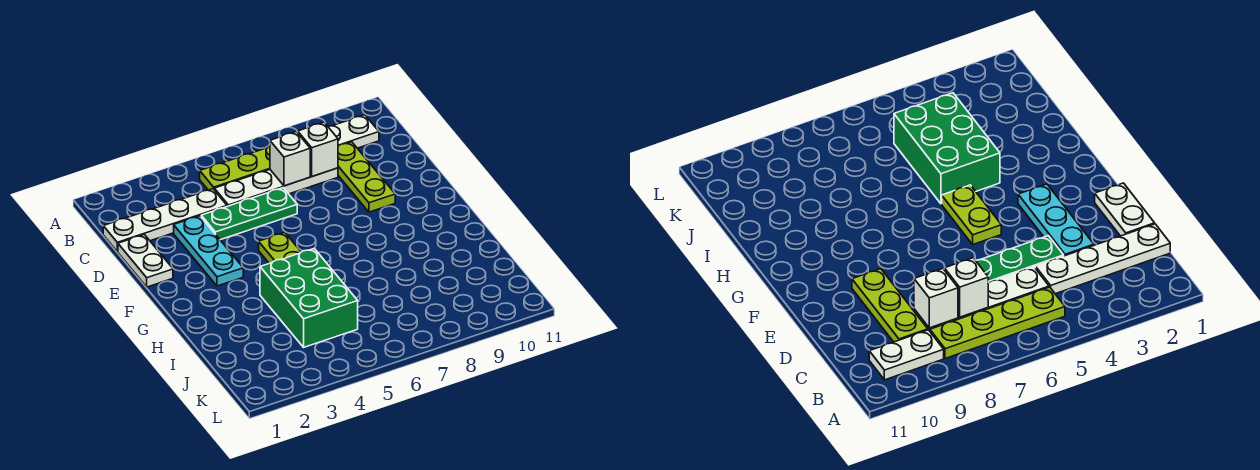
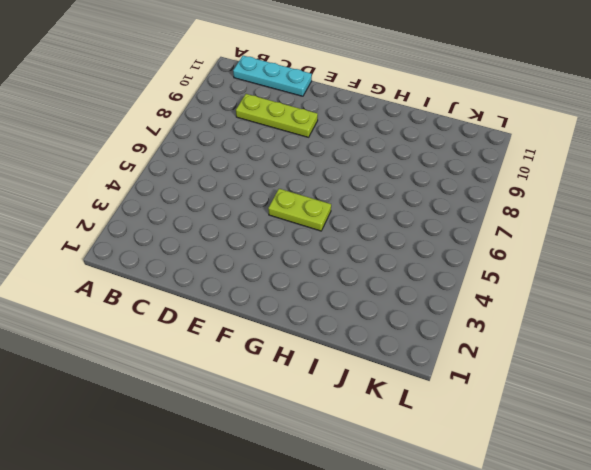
cyan 1x3 plate [233,56,312,96] -> cyan 1x3 plate moved to [174,216,243,286]
none -> lime 1x4 plate [200,146,270,190]
none -> white 1x2 plate [328,115,379,148]
none -> white 1x4 plate [103,189,227,252]

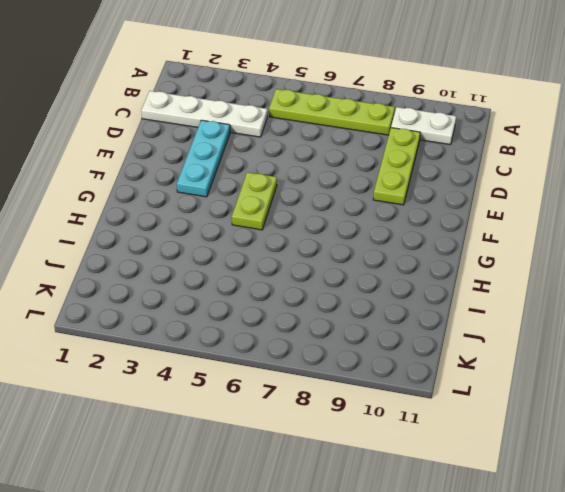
none -> white 1x4 plate [214,168,338,206]
none -> white 1x2 plate [118,235,173,287]
none -> green 1x3 plate [201,188,297,240]

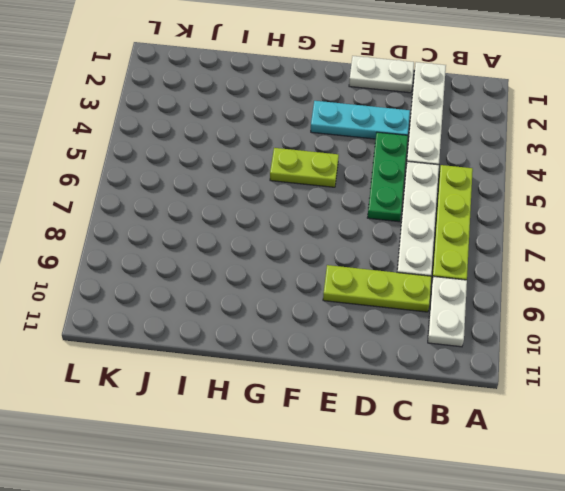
none -> green 2x3 brick [260,249,358,347]
none -> white 1x1 brick [270,132,310,186]
none -> white 1x1 brick [297,122,338,176]

